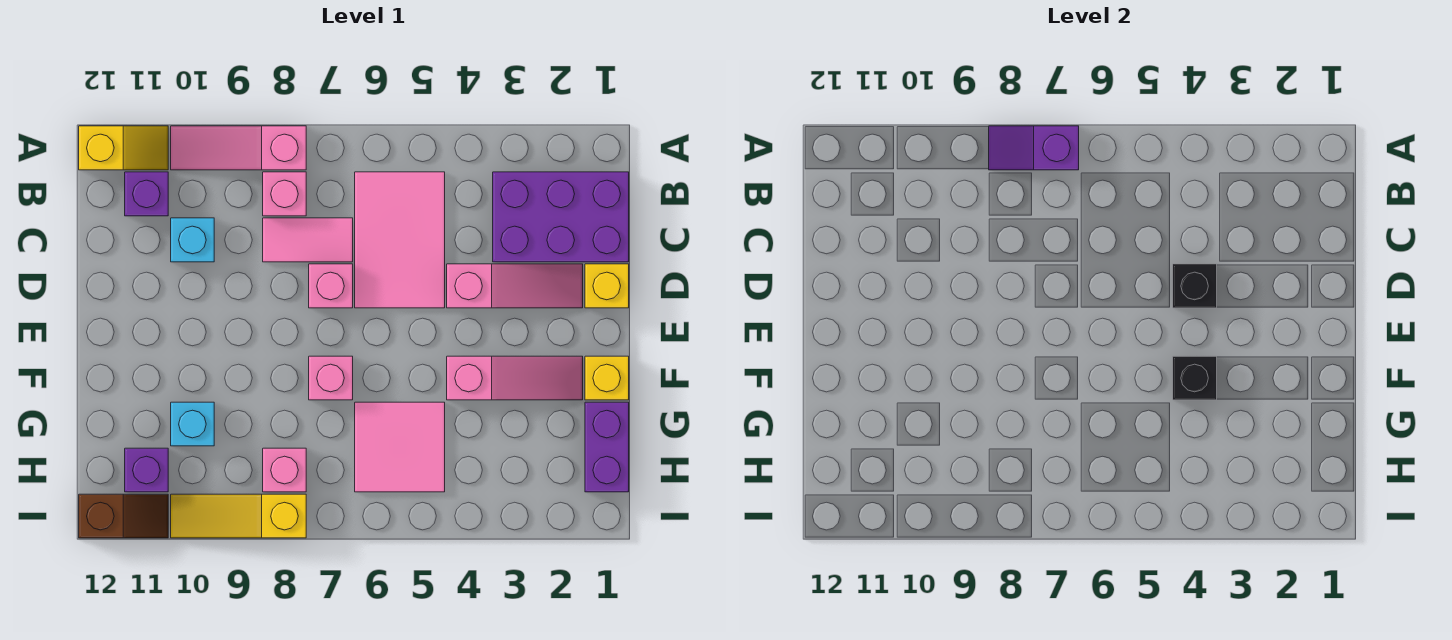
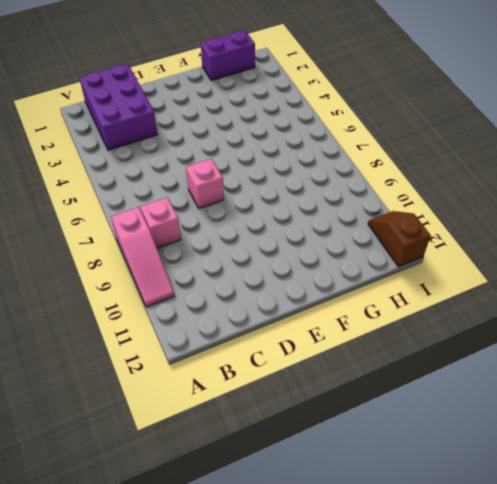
none -> yellow 1x2 slope [79,126,168,170]
none -> pink 2x3 tile [355,172,445,308]
none -> purple 1x1 brick [125,172,168,216]

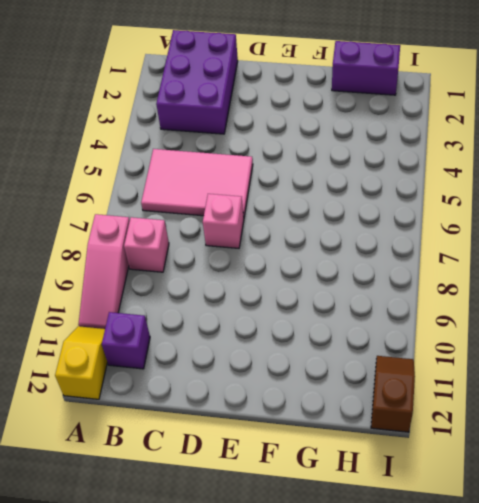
none -> pink 1x2 tile [263,218,353,262]
none -> cyan 1x1 brick [171,218,214,262]
none -> yellow 1x1 brick [585,264,629,308]

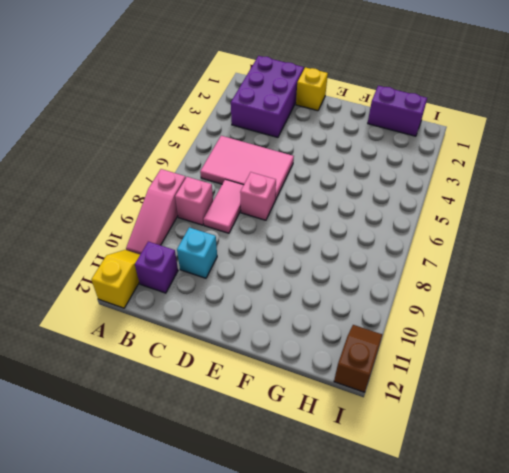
none -> pink 1x3 slope [447,264,583,308]
none -> yellow 1x1 brick [585,356,629,400]
none -> pink 1x3 slope [447,356,583,400]

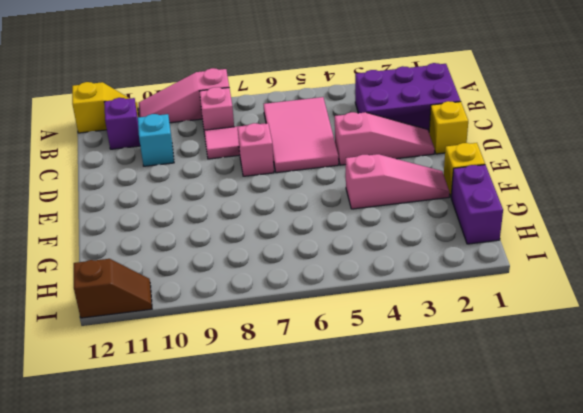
none -> pink 1x1 brick [309,356,353,400]
none -> pink 2x2 tile [355,402,445,492]
none -> cyan 1x1 brick [171,402,214,446]

